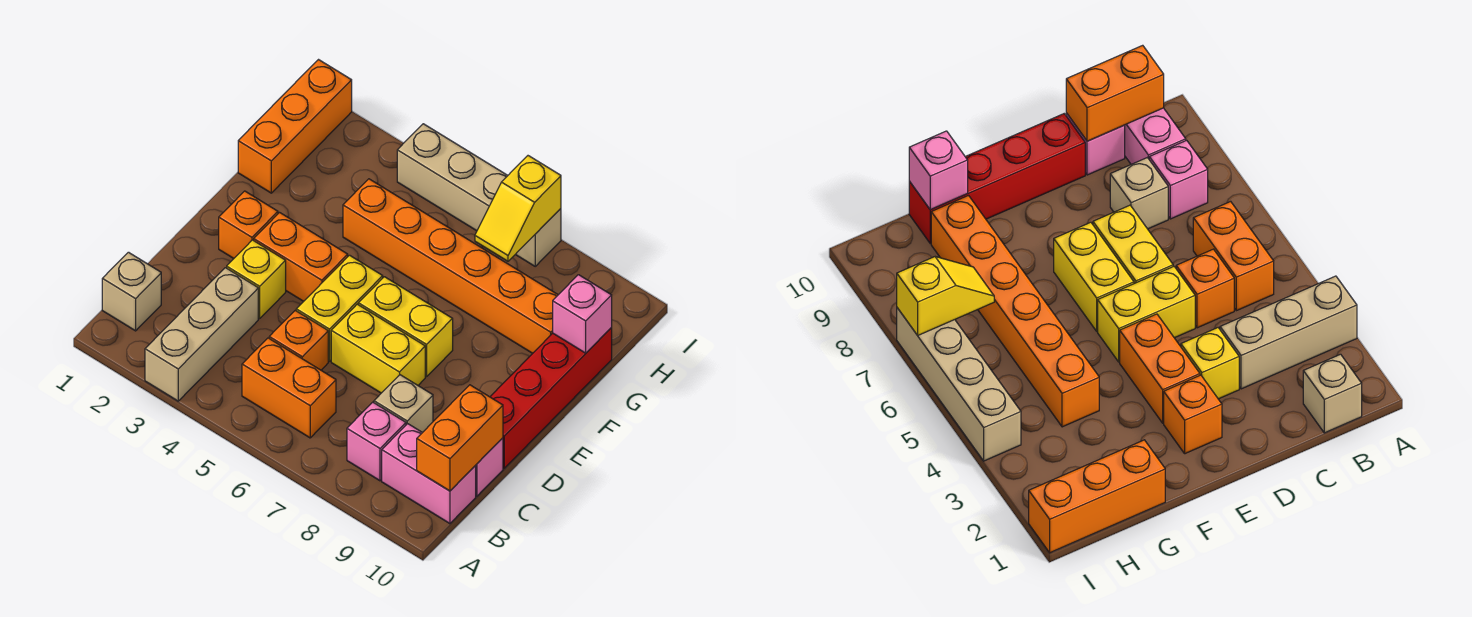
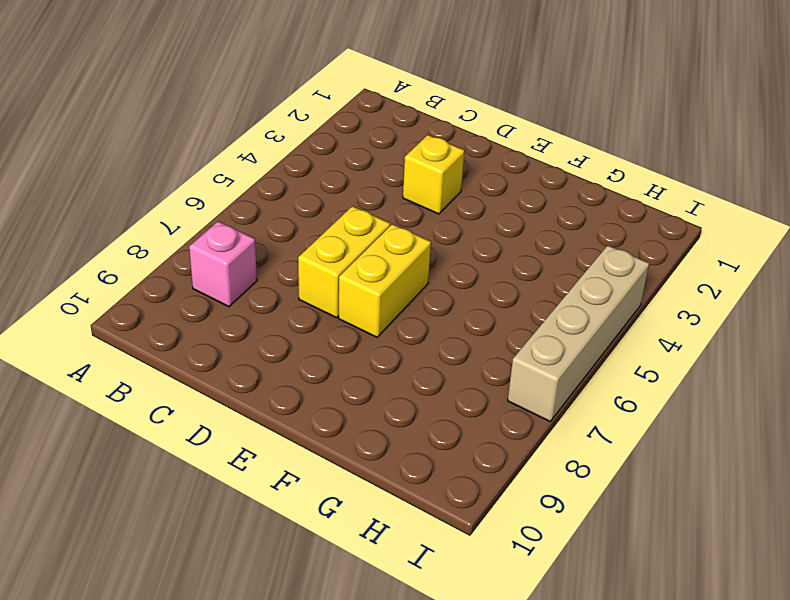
none -> tan 1x3 brick [145,268,258,401]
none -> tan 1x1 brick [102,252,161,331]
none -> orange 1x2 brick [242,338,336,438]

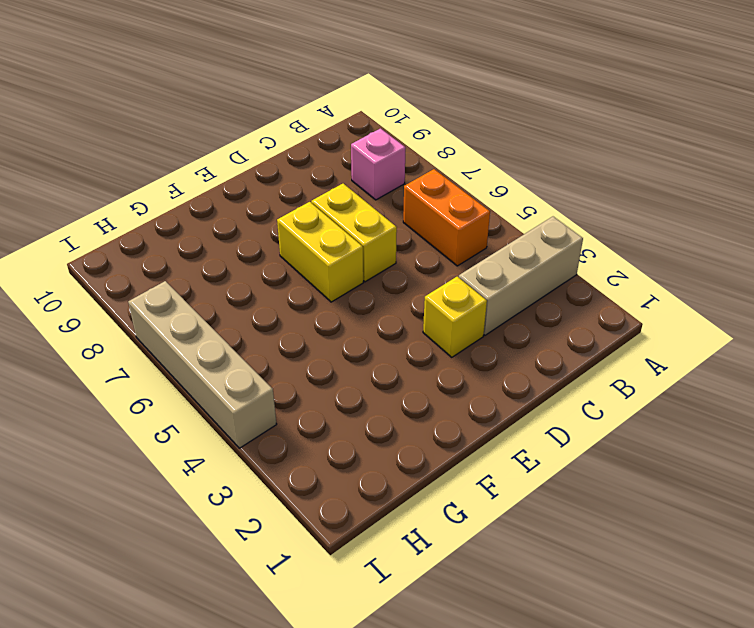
none -> tan 1x1 brick [102,252,161,331]
none -> pink 1x2 brick [382,424,476,524]
none -> orange 1x1 brick [269,310,328,370]

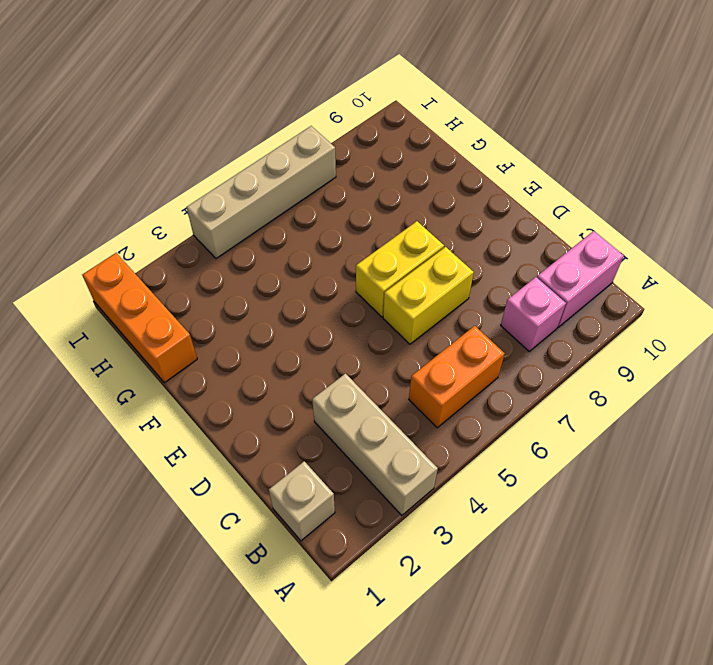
none -> orange 1x1 brick [269,310,328,370]
none -> tan 1x1 brick [374,375,433,433]
none -> pink 1x1 brick [475,438,503,496]

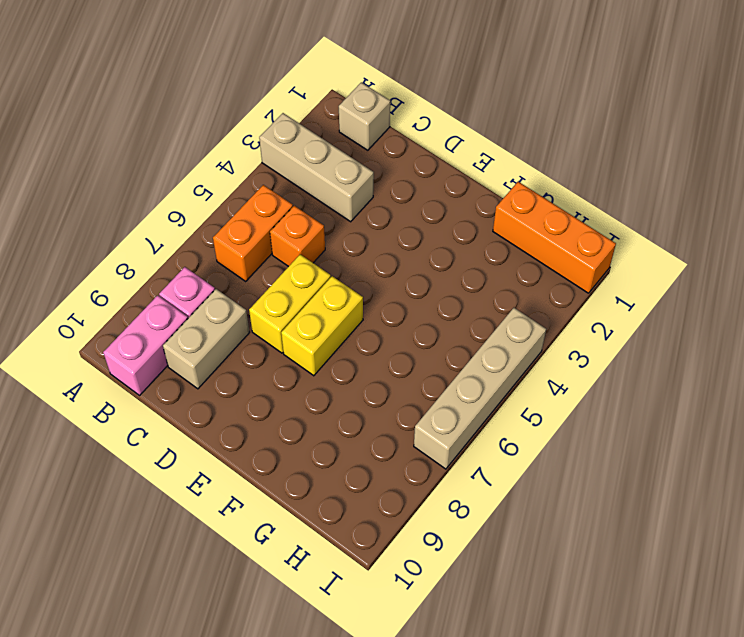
tan 1x2 brick [163,289,250,389] -> tan 1x1 brick [374,375,433,433]
none -> pink 1x1 brick [475,438,503,496]
none -> yellow 1x1 brick [227,240,286,318]
none -> yellow 1x2 brick [296,255,383,361]

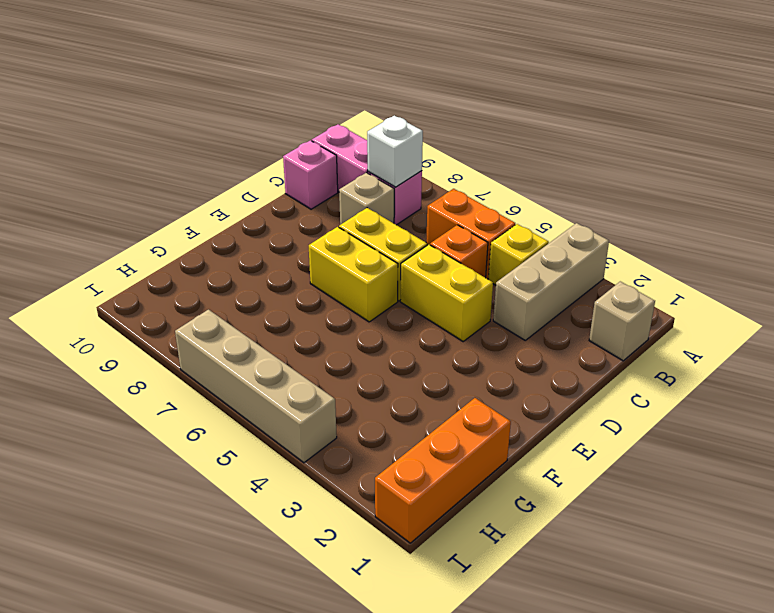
yellow 1x1 brick [488,224,549,285] -> yellow 1x1 brick moved to [227,240,286,318]
white 1x1 brick [367,116,423,187] -> none
yellow 1x2 brick [400,245,493,341] -> yellow 1x2 brick turned to [296,255,383,361]
none -> red 1x4 brick [490,328,612,468]
none -> orange 1x1 brick [219,191,278,258]
none -> orange 1x2 brick [254,213,348,301]

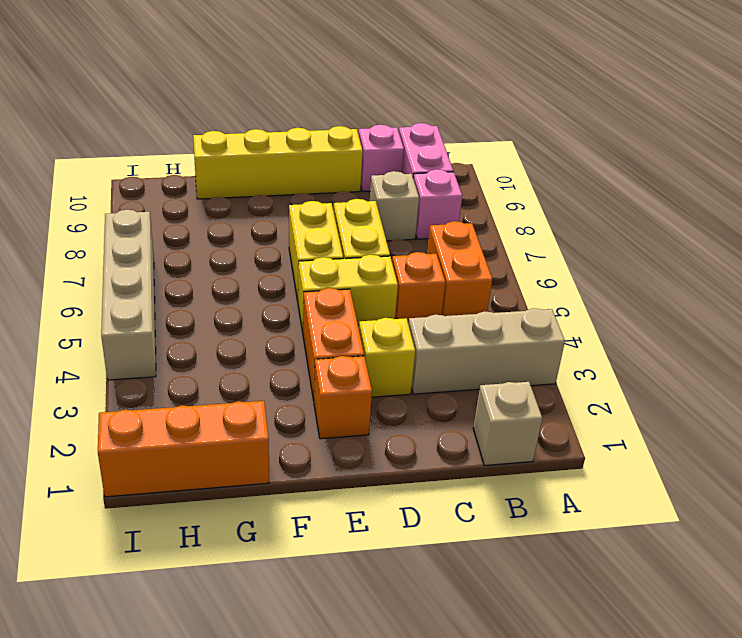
yellow 1x4 brick [193,126,363,199] -> red 1x4 brick [490,328,612,468]
none -> orange 1x6 brick [343,179,558,353]
none -> orange 1x2 brick [417,385,503,491]
none -> pink 1x1 brick [553,275,612,353]

